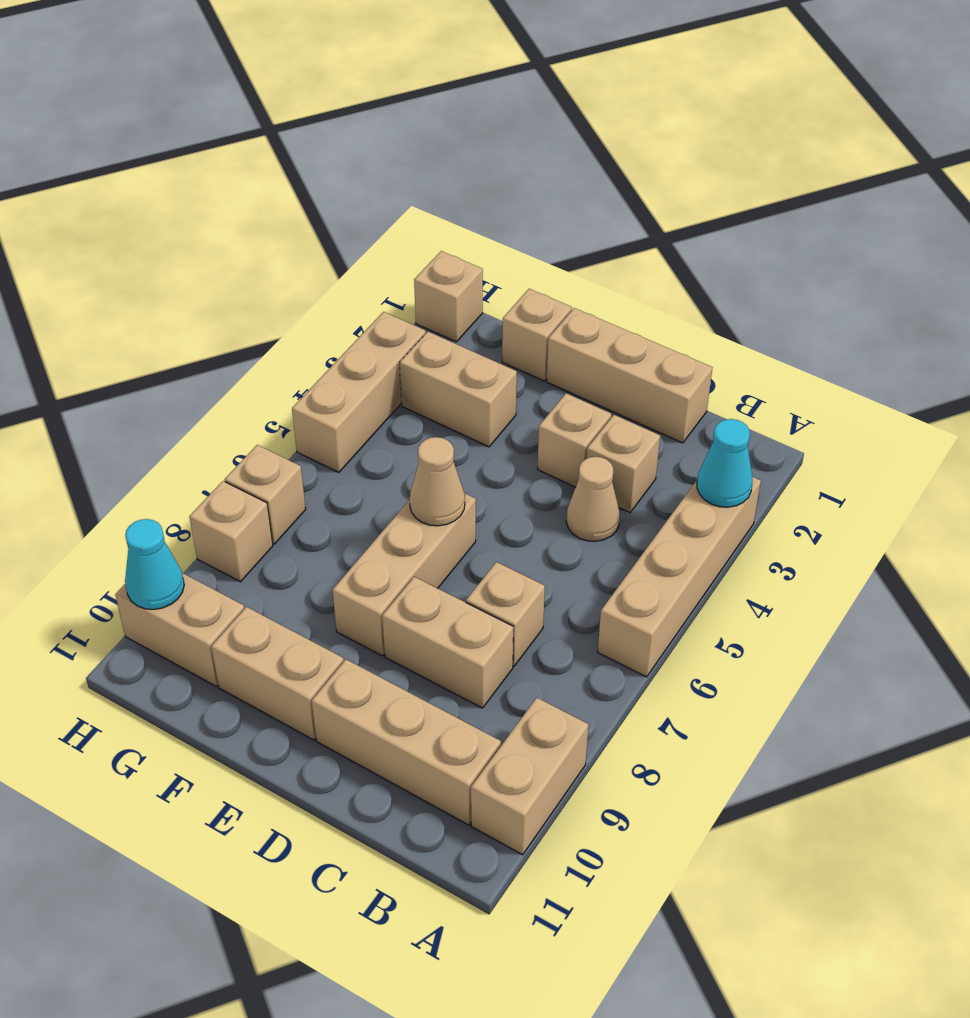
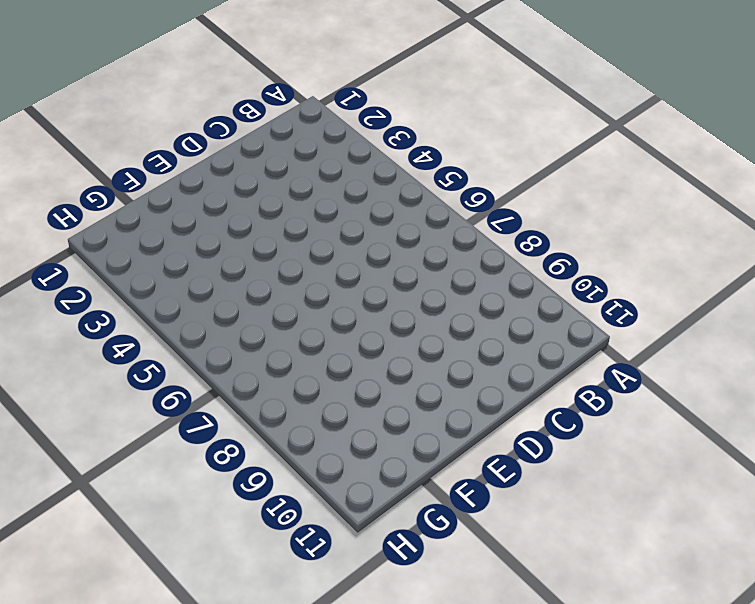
none -> tan 1x4 brick [598,477,761,677]
none -> tan 1x2 brick [471,698,588,855]
none -> tan 1x3 brick [312,659,501,825]

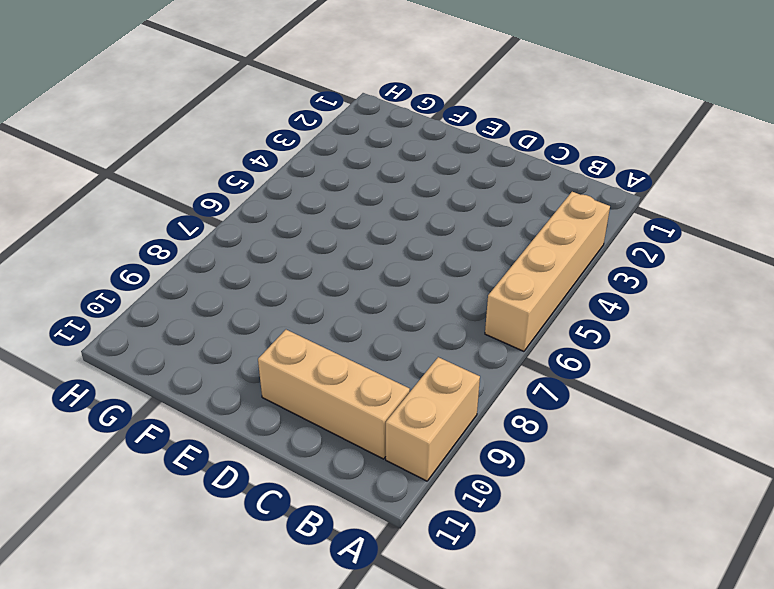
none -> tan 1x3 brick [547,308,712,443]
none -> tan 1x1 brick [587,415,660,513]
none -> tan 1x1 cone [566,457,620,541]

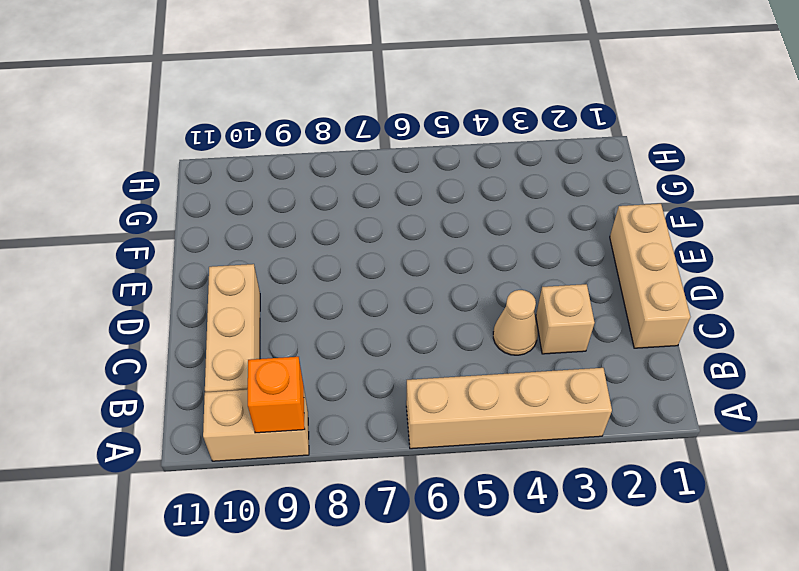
orange 1x1 brick [248,357,304,433] -> none
none -> tan 1x1 brick [466,562,545,666]
none -> tan 1x2 brick [382,577,513,708]
none -> tan 1x1 brick [538,393,611,487]

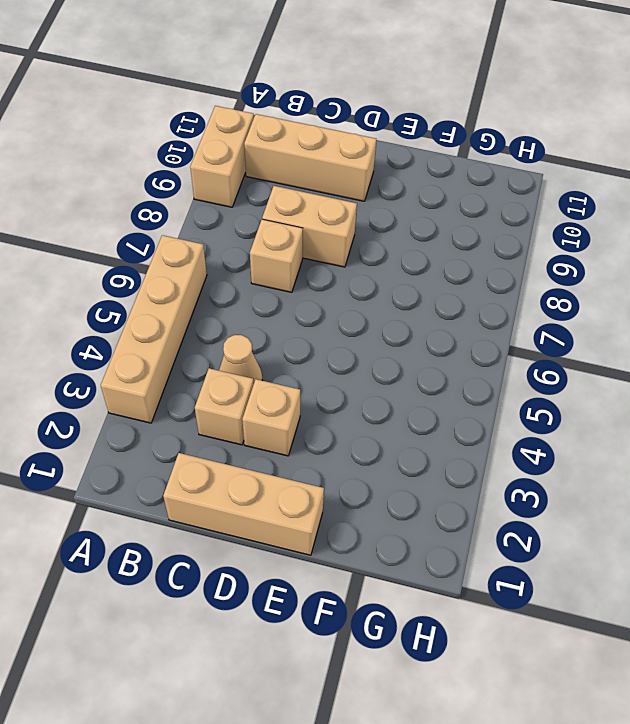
none -> tan 1x3 brick [332,493,476,656]
none -> tan 1x2 brick [211,607,344,740]
none -> tan 1x1 brick [502,289,572,381]

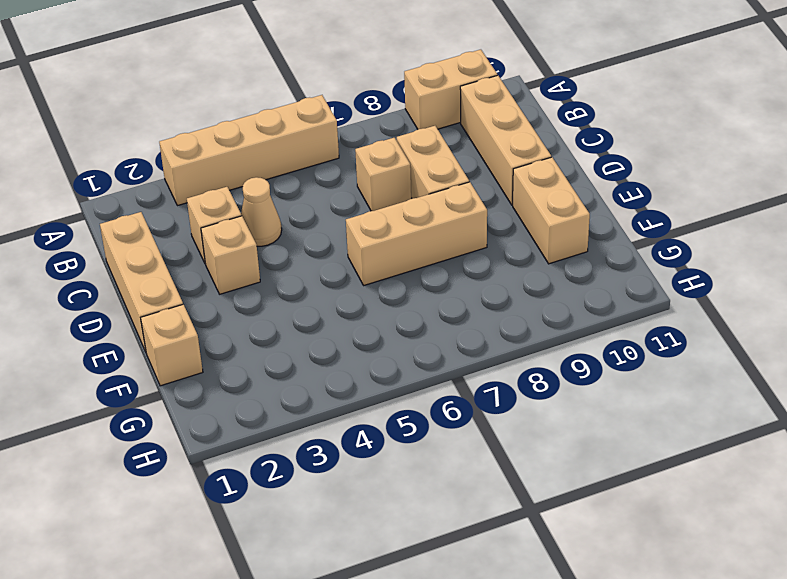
none -> tan 1x2 brick [400,332,517,447]
none -> tan 1x2 brick [115,573,244,687]
none -> tan 1x1 brick [414,251,483,342]

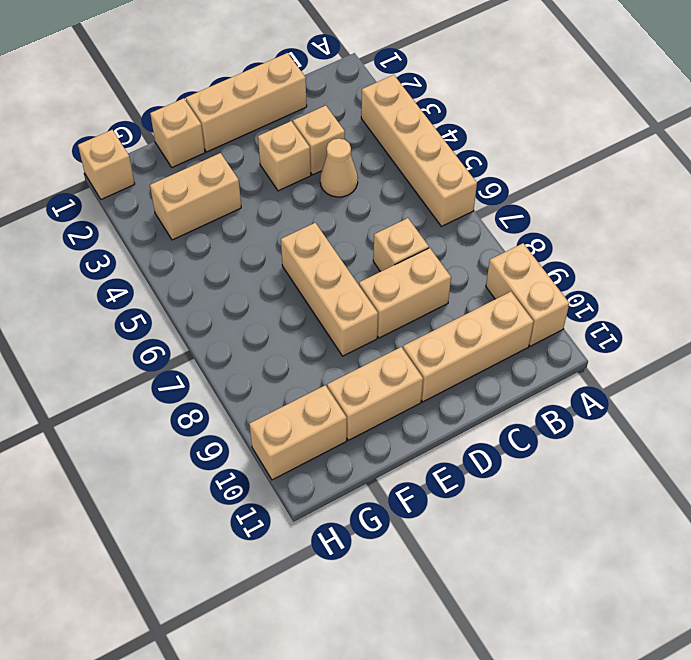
none -> tan 1x3 brick [292,312,426,472]
none -> tan 1x1 brick [225,445,306,544]
none -> tan 1x1 brick [189,481,273,582]

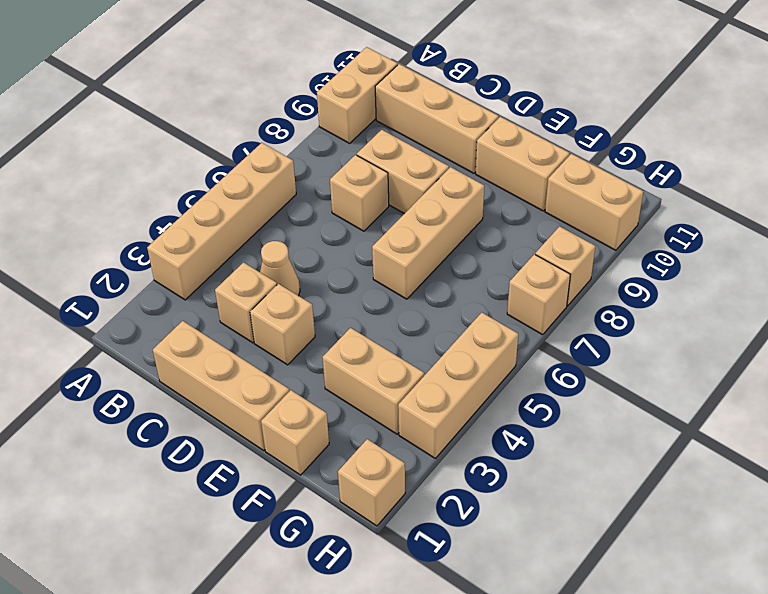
none -> cyan 1x1 cone [697,419,752,507]
none -> tan 1x1 cone [410,437,465,526]
none -> cyan 1x1 cone [125,519,184,609]

